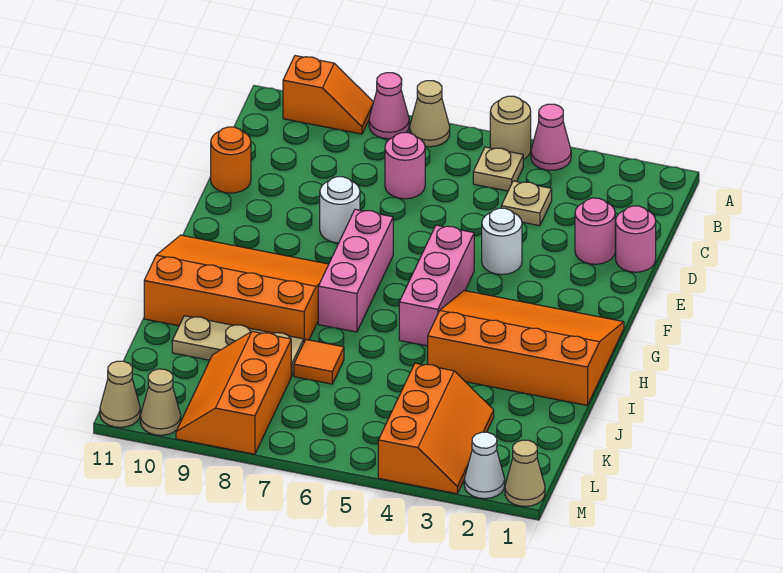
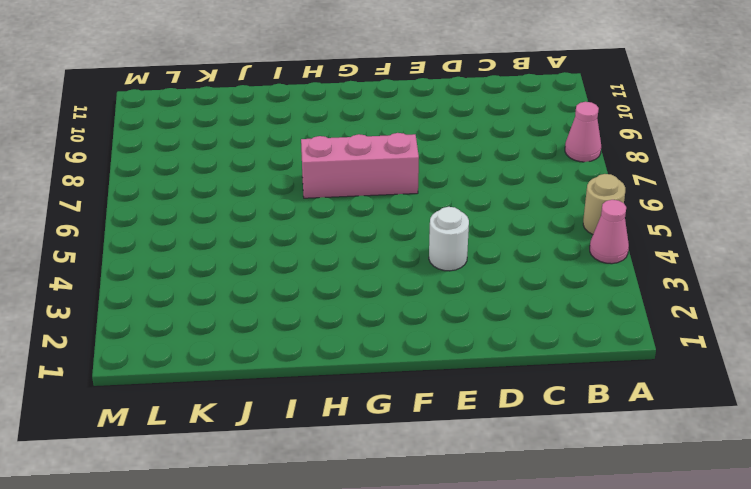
none -> tan 1x1 cone [409,81,450,147]
none -> orange 1x2 slope [283,56,373,134]
none -> tan 1x1 plate [473,147,523,191]

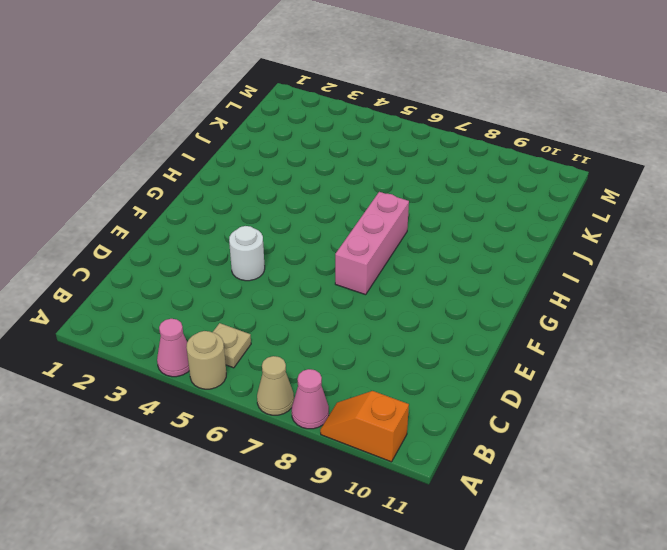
none -> tan 1x1 plate [501,181,552,226]
none -> pink 1x1 round brick [385,133,425,199]
none -> pink 1x1 round brick [615,206,656,272]

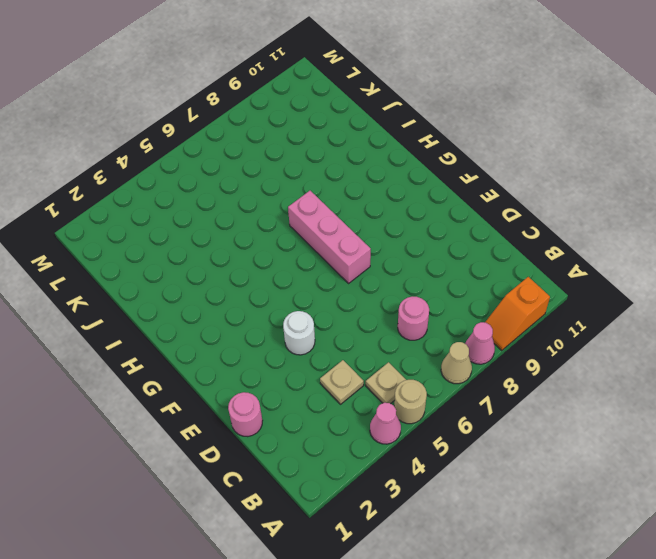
none -> pink 1x1 round brick [575,198,615,264]
none -> orange 1x1 round brick [211,127,251,193]
none -> white 1x1 round brick [320,177,360,243]

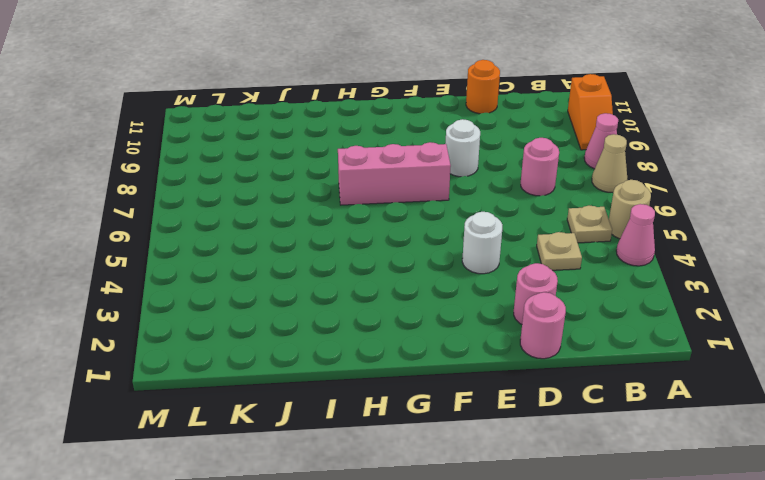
none -> pink 1x3 brick [399,225,474,346]
none -> orange 3x4 slope [428,291,624,405]
none -> orange 3x4 slope [144,235,329,341]

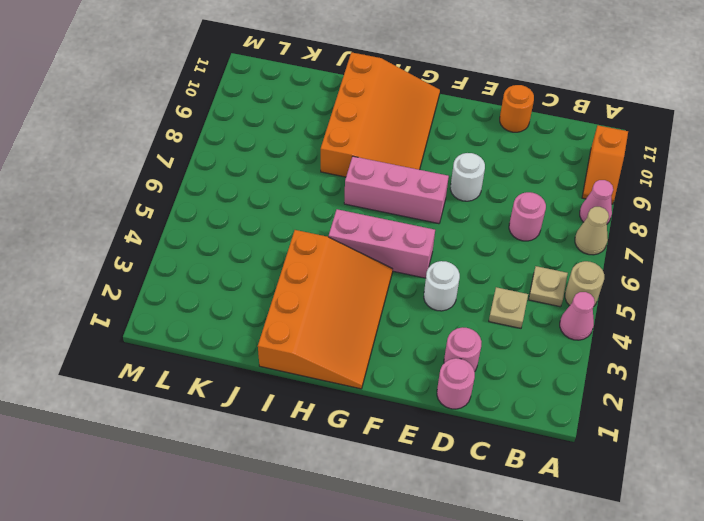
none -> orange 1x1 tile [294,340,344,384]
none -> tan 1x3 plate [172,316,304,376]
none -> orange 2x3 slope [378,363,494,494]

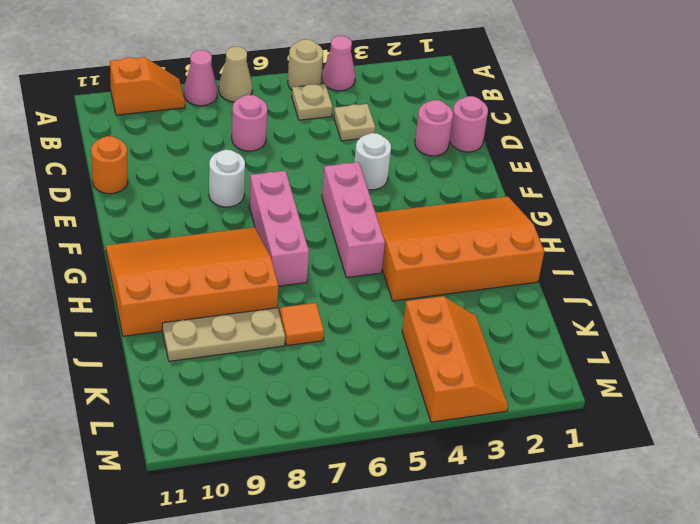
none -> orange 2x3 slope [176,331,291,454]
none -> tan 1x1 cone [505,440,545,506]
none -> white 1x1 cone [464,432,505,499]

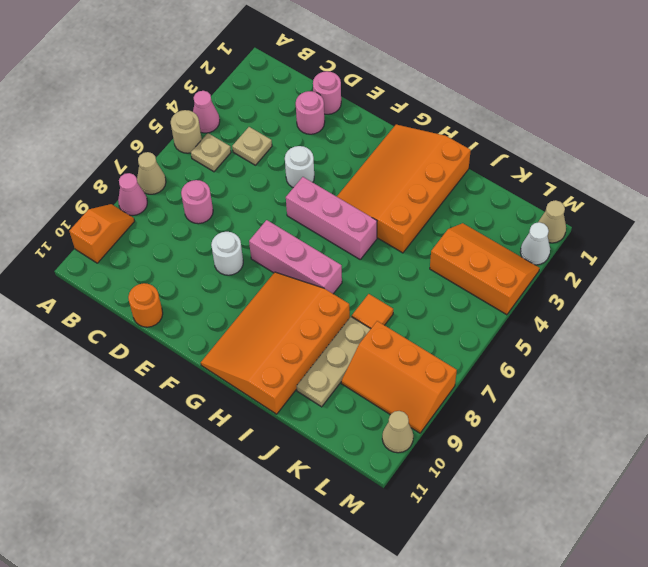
none -> tan 1x1 cone [100,361,140,427]

